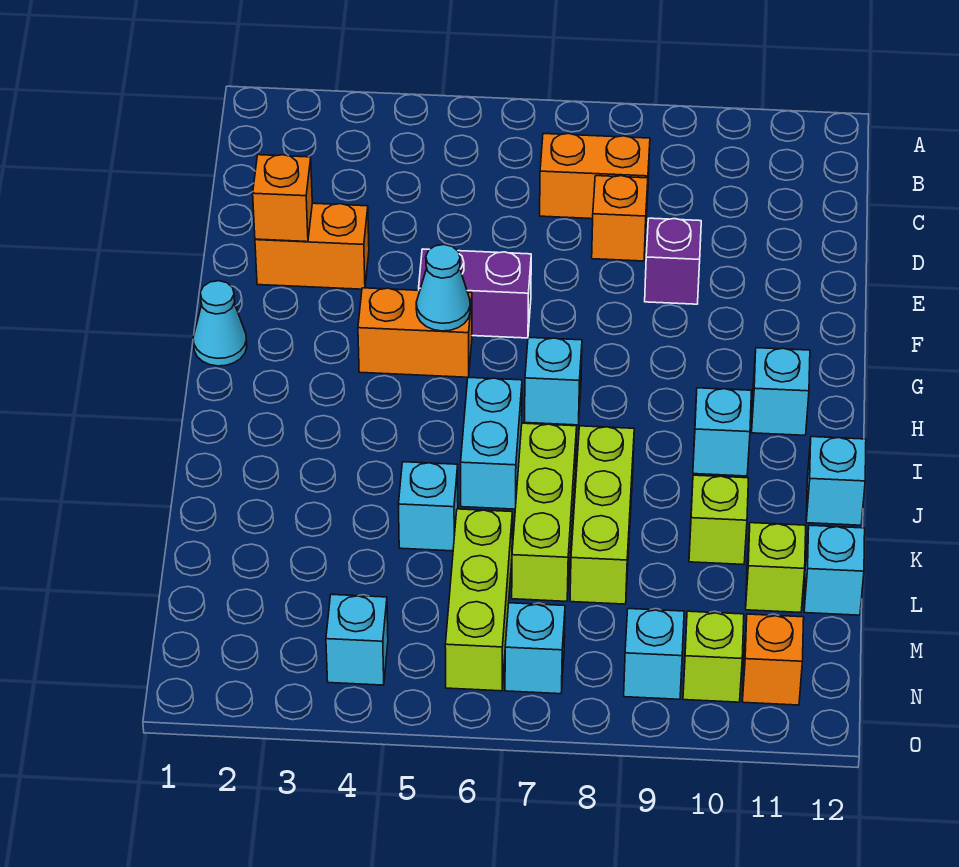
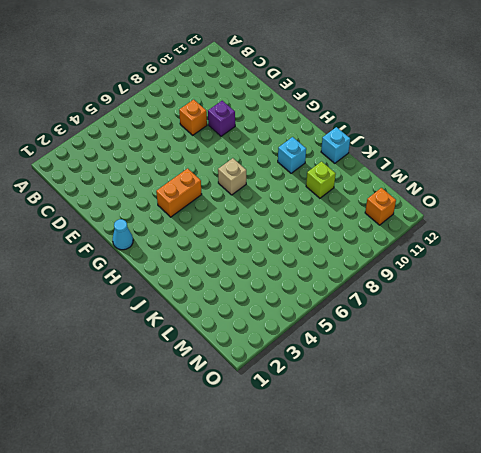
tan 1x1 brick [218,158,246,195] -> cyan 1x1 brick [525,337,582,425]
none -> orange 1x2 brick [540,133,650,219]
none -> orange 1x2 brick [255,203,369,289]
none -> purple 1x2 brick [419,249,531,338]

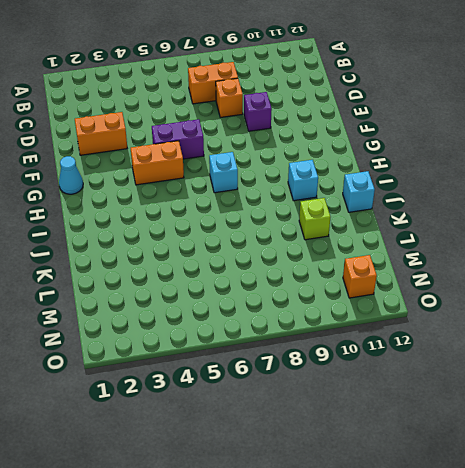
none -> cyan 1x1 brick [752,348,810,435]
none -> cyan 1x2 brick [461,377,522,509]
none -> lime 1x3 brick [512,423,577,601]

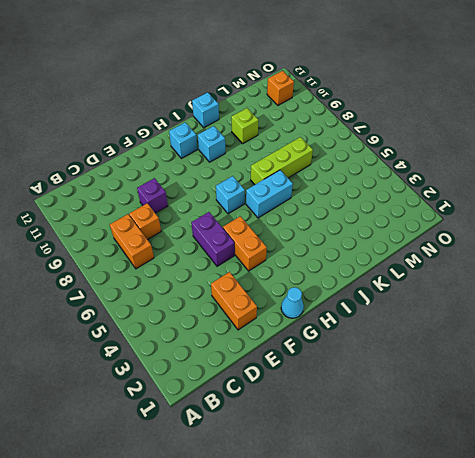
none -> lime 1x3 brick [570,426,634,604]
none -> cyan 1x1 brick [398,462,458,551]
none -> lime 1x3 brick [445,509,512,691]

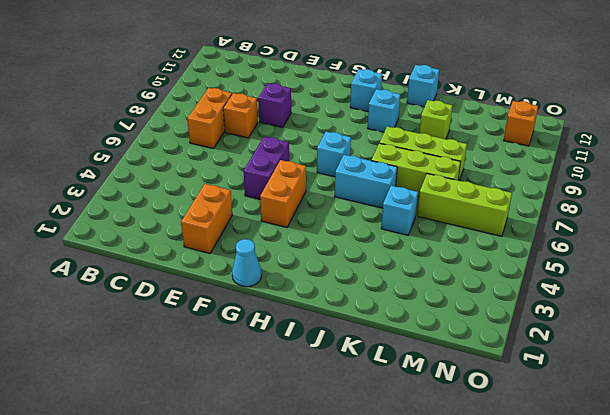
none -> lime 1x1 brick [746,523,806,613]
none -> cyan 1x1 brick [804,525,865,615]
none -> cyan 1x1 brick [326,594,388,685]

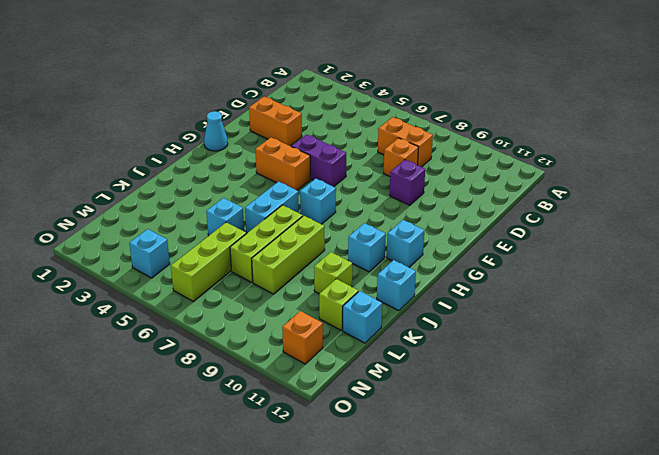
none -> cyan 1x1 brick [505,603,565,694]
none -> cyan 1x1 brick [624,609,684,699]
none -> lime 1x1 brick [683,611,744,702]

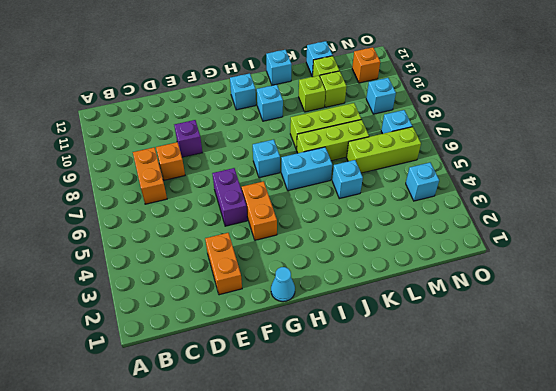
lime 1x1 brick [320,71,346,107] -> lime 1x1 brick moved to [683,611,744,702]
none -> orange 1x1 brick [253,155,312,242]
none -> cyan 1x1 cone [416,245,470,331]

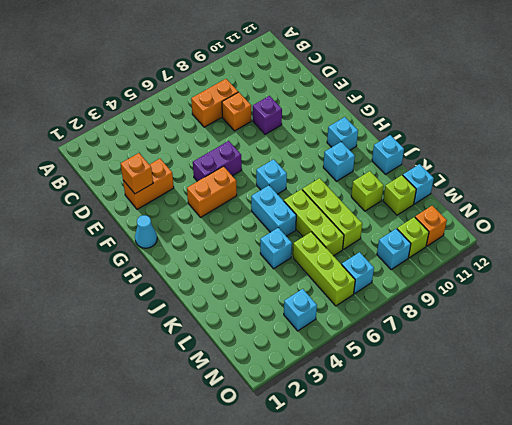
none -> cyan 1x1 cone [416,245,470,331]

